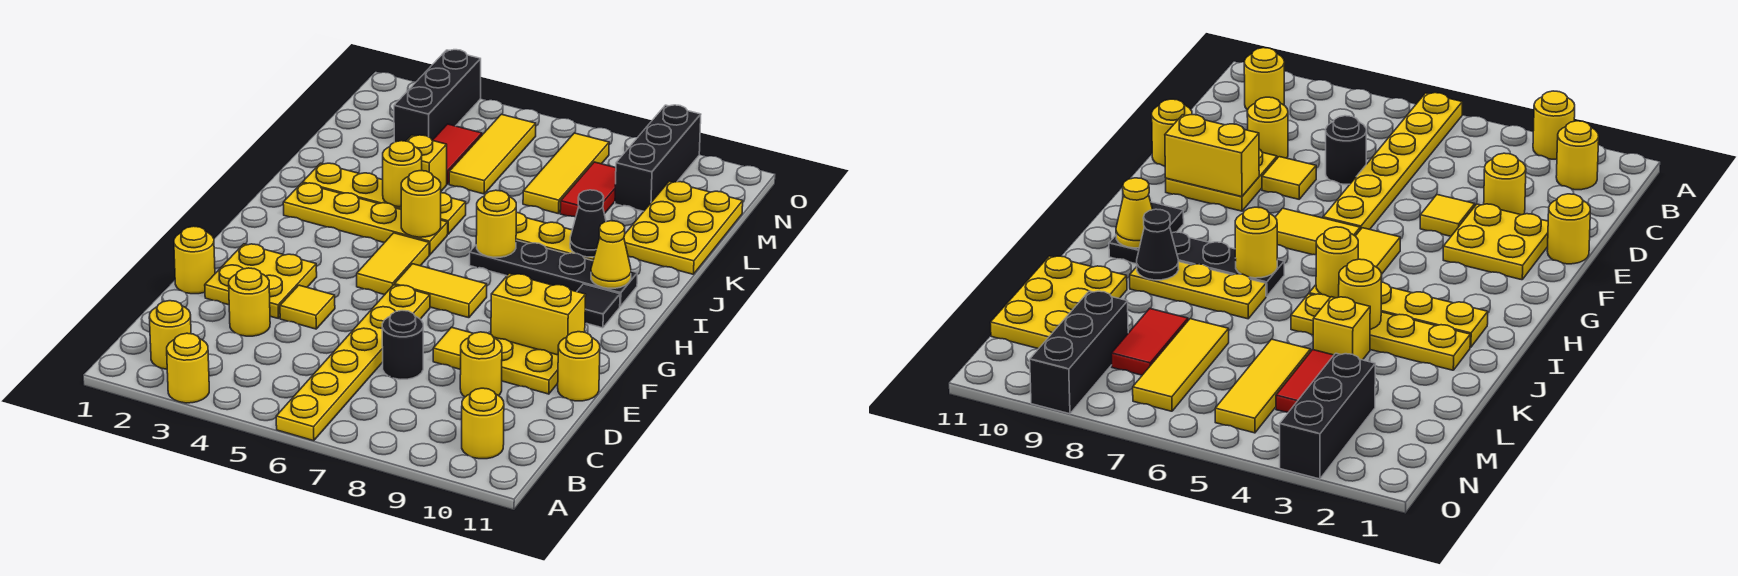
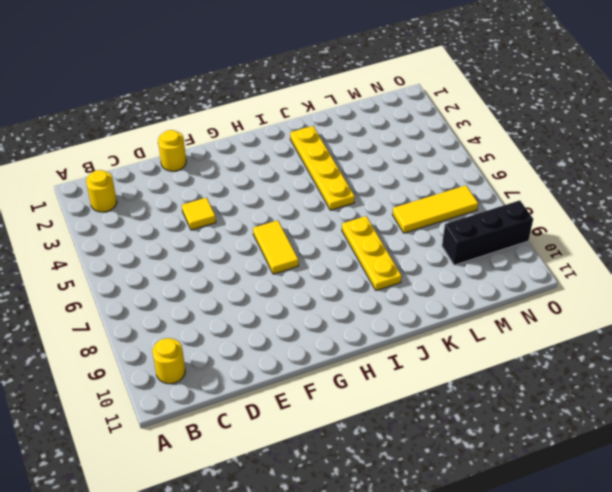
none -> yellow 1x1 round brick [167,333,209,403]
none -> yellow 1x6 plate [276,285,430,441]
none -> yellow 1x1 round brick [229,268,270,336]
none -> black 1x1 round brick [382,310,423,379]

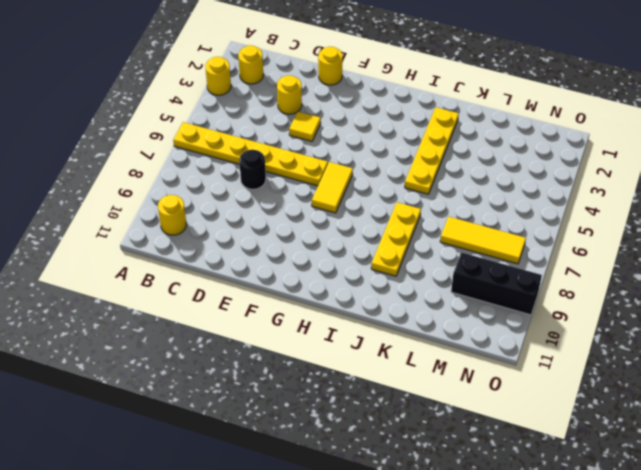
none -> yellow 1x1 round brick [460,332,502,397]
none -> yellow 2x2 plate [205,244,317,318]
none -> yellow 1x1 tile [433,327,473,370]
none -> yellow 2x2 plate [494,337,558,394]

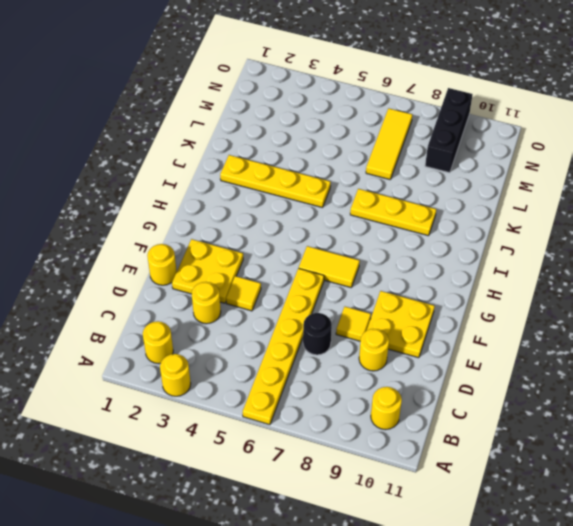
none -> yellow 1x1 round brick [558,332,600,401]
none -> yellow 1x2 tile [357,233,429,295]
none -> black 1x1 tile [577,284,620,328]
none -> yellow 1x4 plate [283,183,448,255]

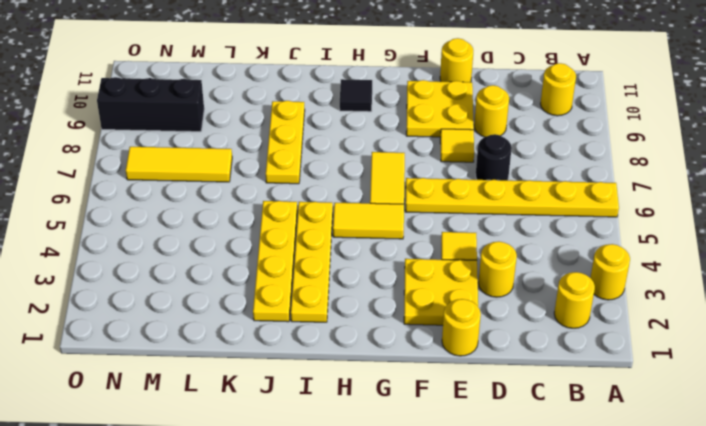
none -> black 1x4 plate [470,240,637,306]
none -> yellow 1x1 brick [407,135,447,191]
none -> yellow 2x3 plate [624,181,743,274]
none -> red 1x2 tile [432,124,482,184]

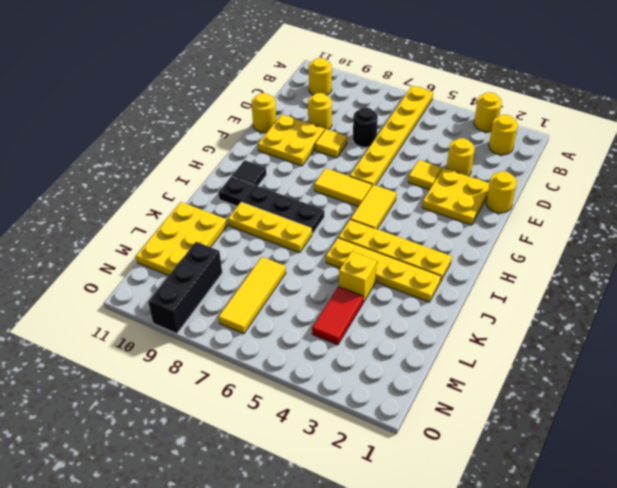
none -> yellow 1x3 tile [449,114,536,194]
none -> red 1x2 tile [560,162,616,217]
none -> black 1x3 brick [394,50,481,142]
none -> yellow 1x2 brick [491,274,586,355]

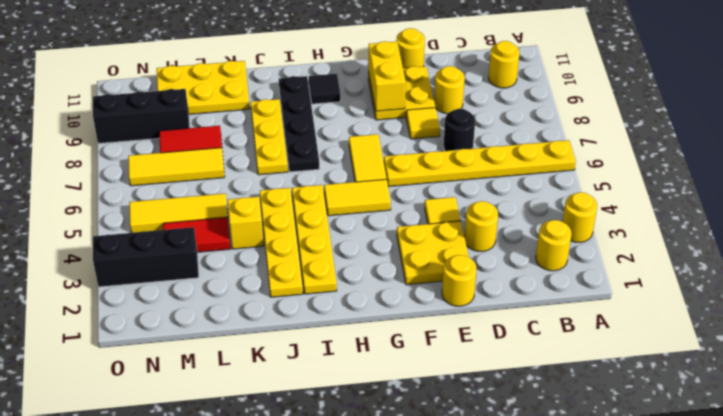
none -> yellow 1x1 round brick [401,171,441,237]
none -> yellow 1x1 round brick [476,190,516,257]
none -> yellow 1x1 cone [591,221,631,288]
none -> yellow 1x1 round brick [383,141,422,207]

